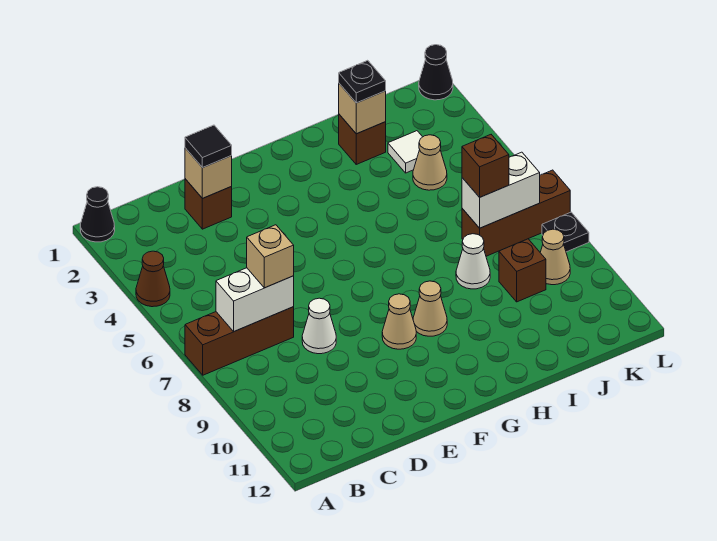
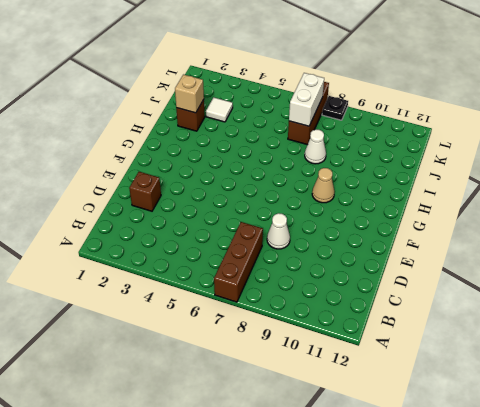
none -> black 1x1 cone [80,187,115,242]
none -> brown 1x1 cone [136,251,170,307]
none -> tan 1x1 cone [382,294,416,349]

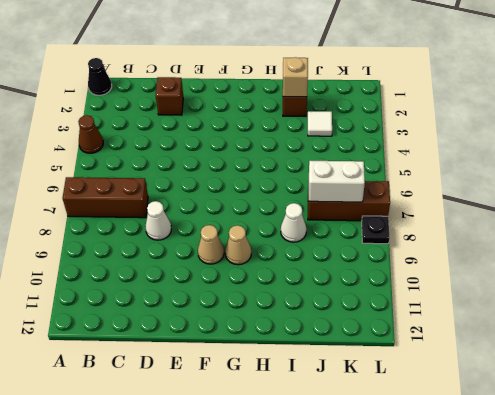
none -> tan 1x1 cone [413,135,447,190]
none -> brown 1x1 brick [499,239,546,302]
none -> tan 1x1 cone [540,229,570,285]

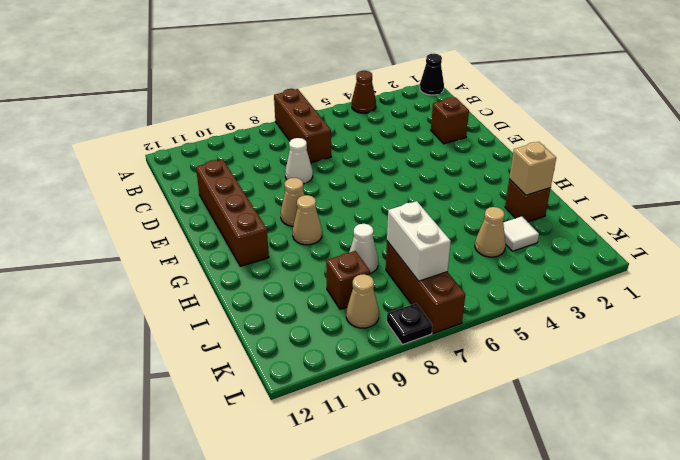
brown 1x4 brick [196,159,269,266] -> none
none -> black 1x1 cone [419,45,453,100]
none -> white 1x2 brick [216,268,294,331]
none -> tan 1x1 brick [185,148,232,198]

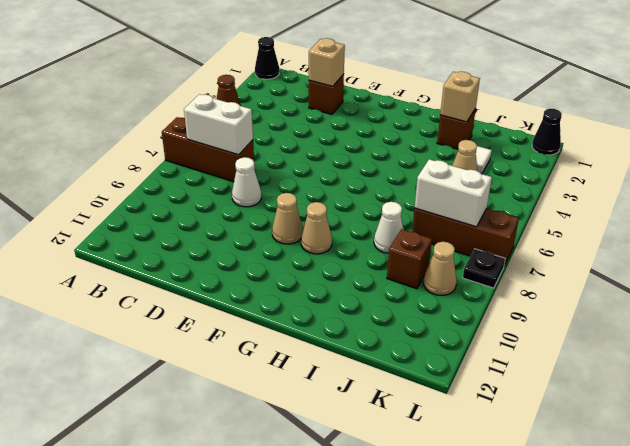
none -> tan 1x1 brick [247,225,294,288]
none -> black 1x1 tile [185,125,232,168]
none -> black 1x1 plate [339,60,386,103]

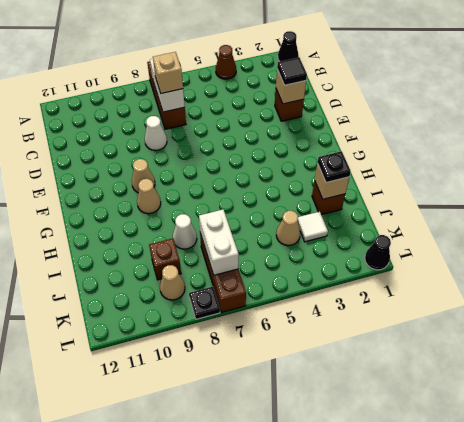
none -> brown 1x1 brick [462,135,509,197]

